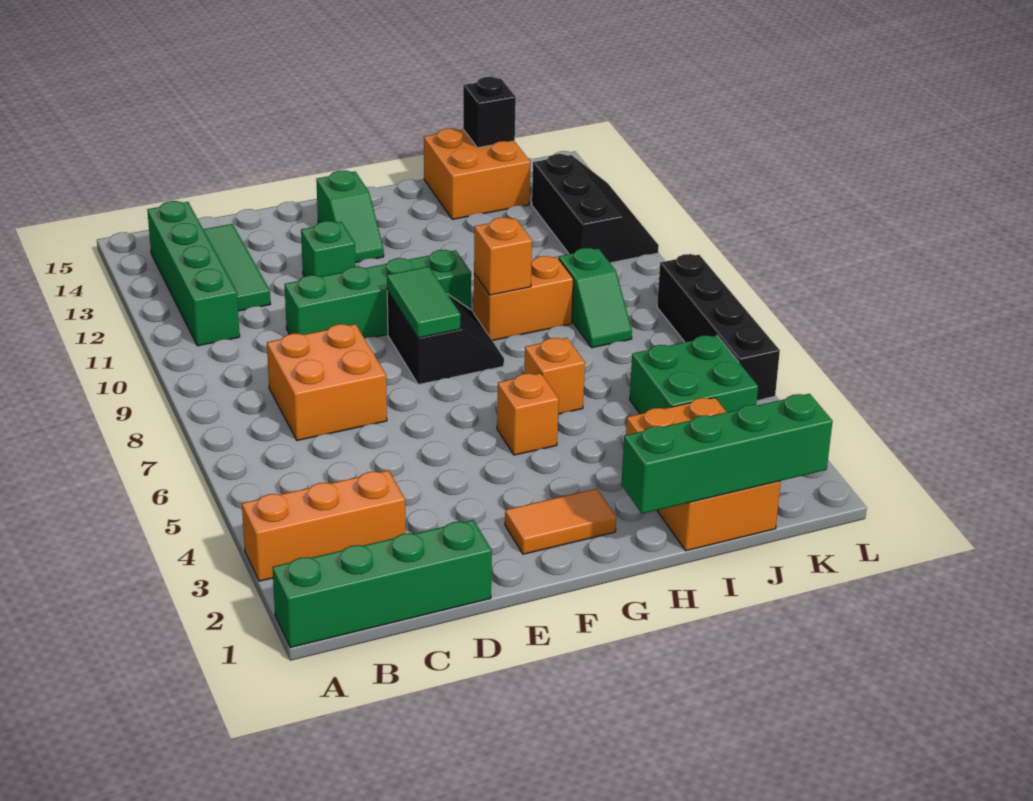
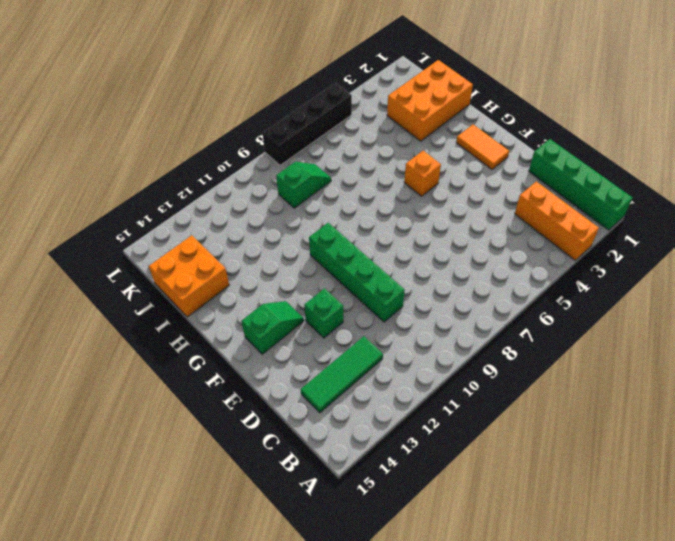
none -> green 1x4 brick [147,201,240,346]
none -> orange 2x2 brick [267,324,387,440]
none -> black 2x2 slope [387,291,504,385]

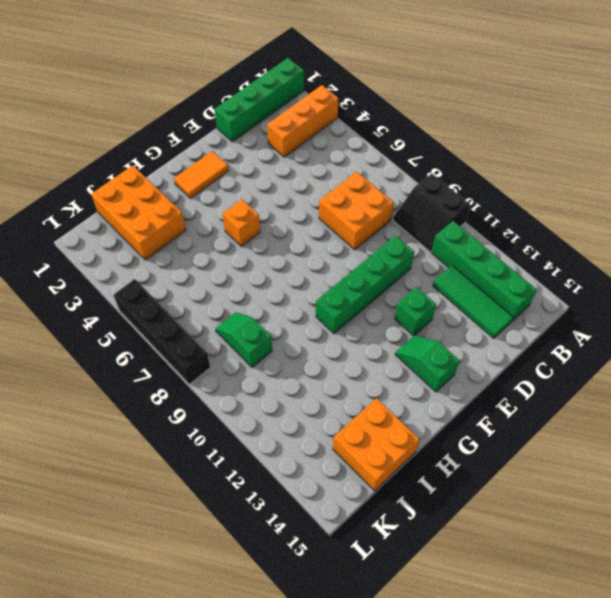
black 2x2 slope [393,173,470,252] -> black 2x2 slope moved to [387,291,504,385]
none -> orange 1x1 brick [524,338,585,414]
none -> orange 1x2 brick [474,256,573,340]
none -> green 2x2 brick [630,335,758,414]

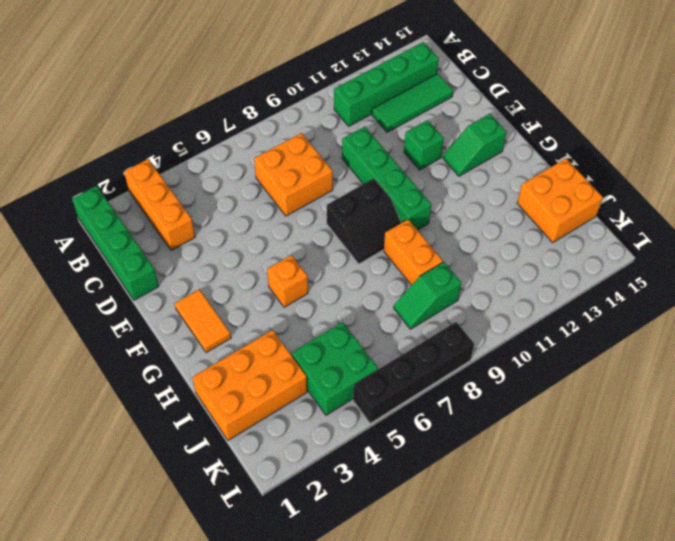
none -> orange 1x1 brick [524,338,585,414]
none -> black 2x3 slope [532,154,659,263]
none -> green 1x2 tile [387,267,461,338]

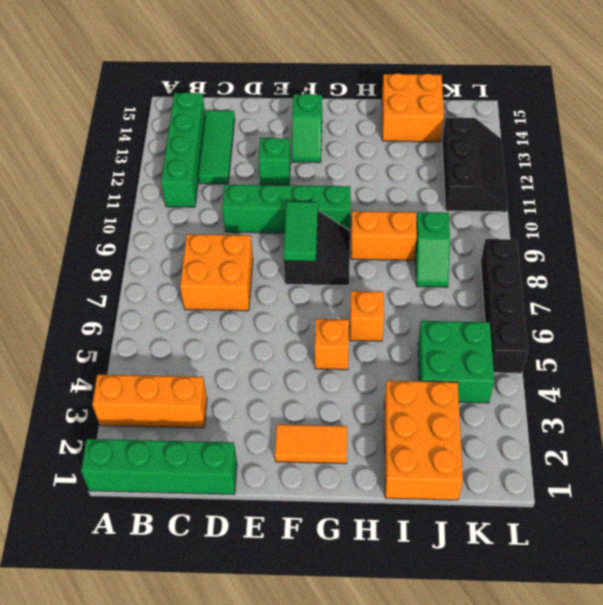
none -> green 1x4 brick [621,394,833,514]
none -> orange 1x1 brick [474,218,532,295]
none -> black 1x1 brick [463,77,516,148]

